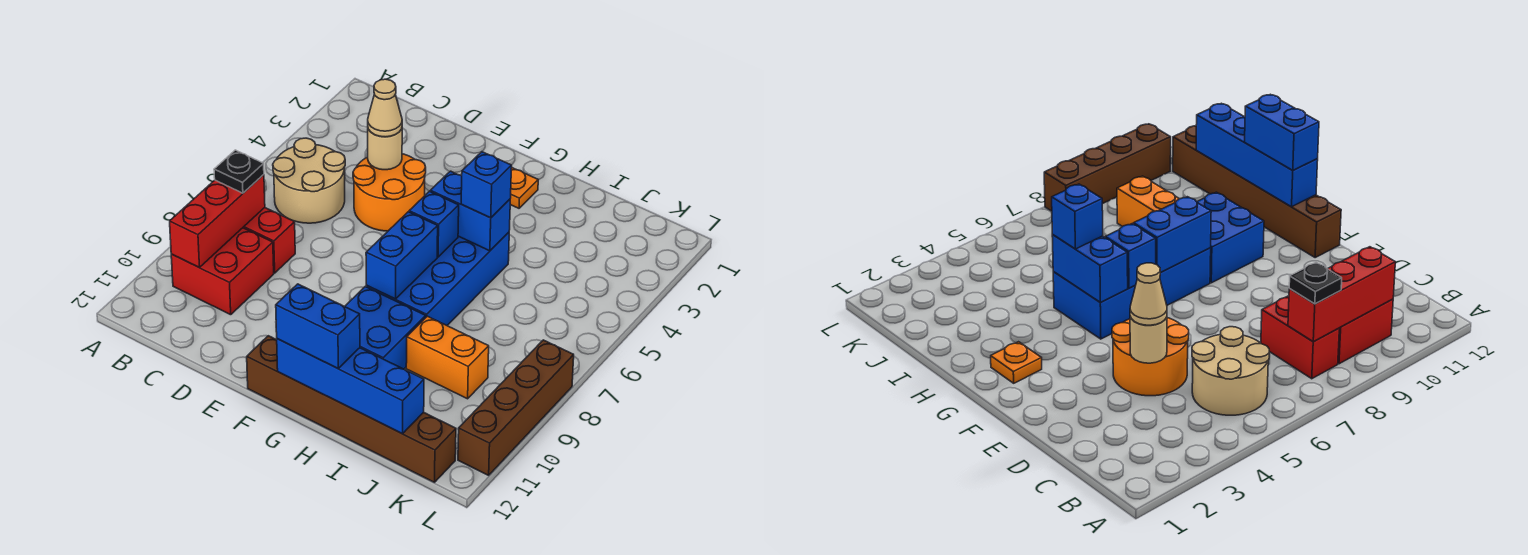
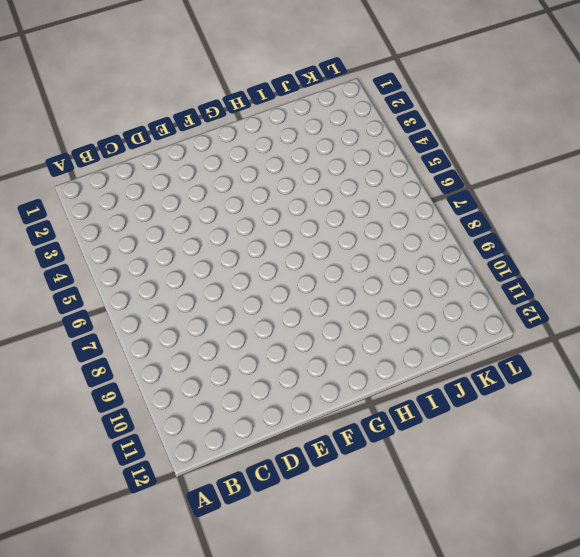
none -> tan 2x2 round brick [273,138,345,223]
none -> red 1x2 brick [243,208,295,273]
none -> red 2x2 brick [171,228,274,315]

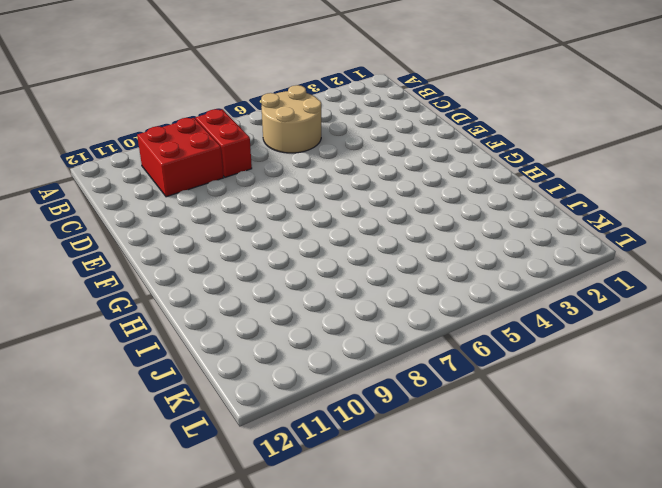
none -> orange 2x2 round brick [353,154,426,231]
none -> brown 1x6 brick [247,336,456,482]
none -> orange 1x1 plate [510,168,538,208]

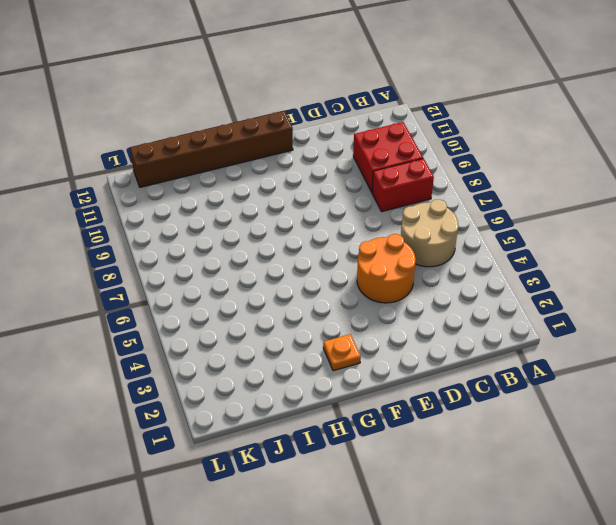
none -> blue 2x4 brick [366,232,509,325]
none -> blue 2x2 brick [345,287,426,369]
none -> orange 1x2 brick [406,316,489,399]

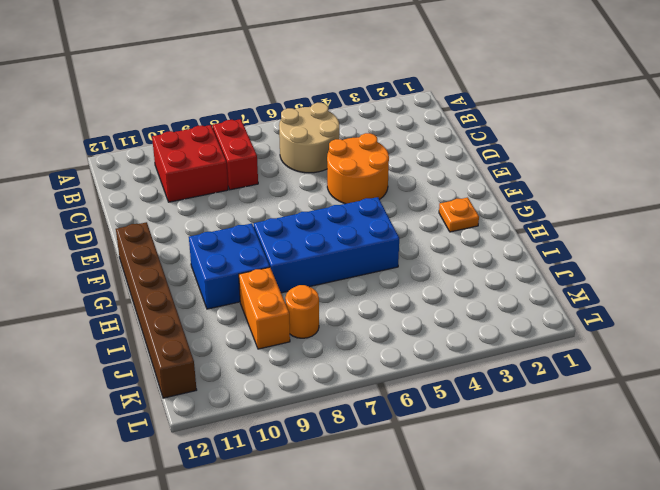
orange 1x1 round brick [285,285,319,338] -> none
none -> brown 1x4 brick [458,340,574,475]
none -> red 1x3 brick [170,175,265,267]
none -> tan 1x1 round brick [368,129,402,170]

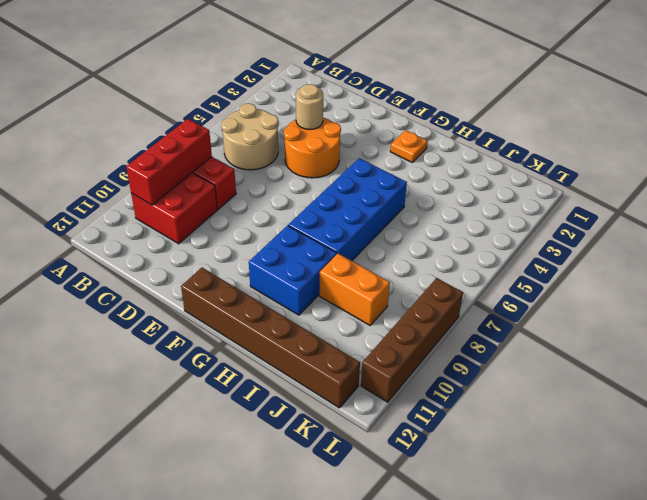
none -> blue 1x2 brick [430,171,510,251]
none -> blue 1x1 brick [409,191,459,257]
none -> blue 1x2 brick [366,212,438,299]

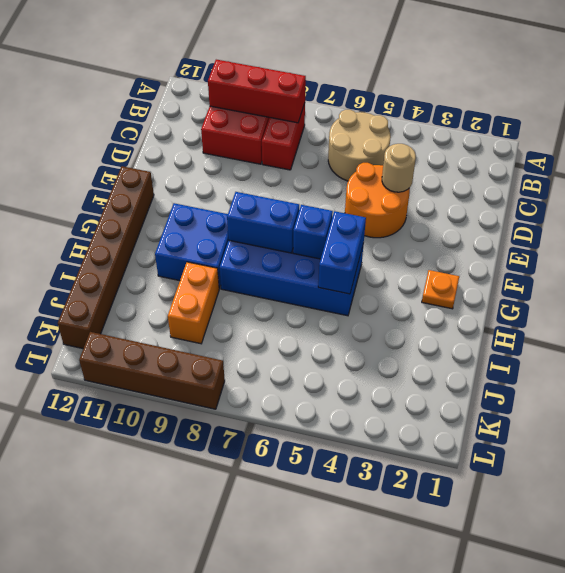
none -> blue 1x4 brick [277,339,424,434]
none -> black 1x1 plate [214,150,264,193]
none -> tan 1x1 cone [368,79,402,137]

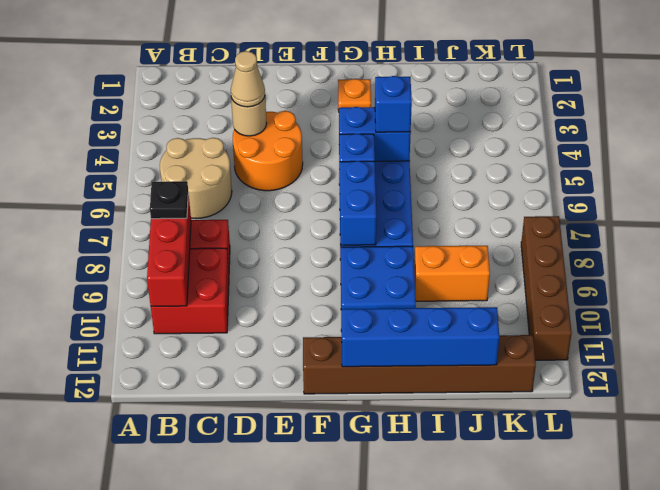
none -> blue 1x2 brick [276,284,360,368]

